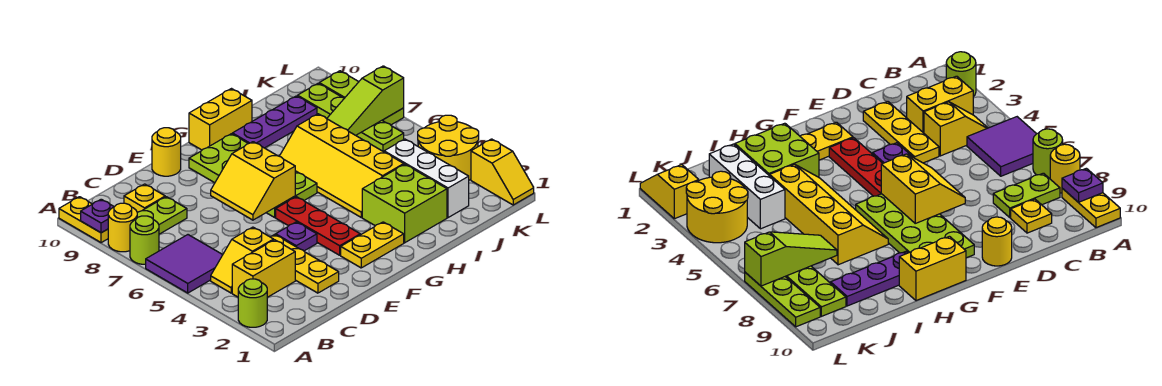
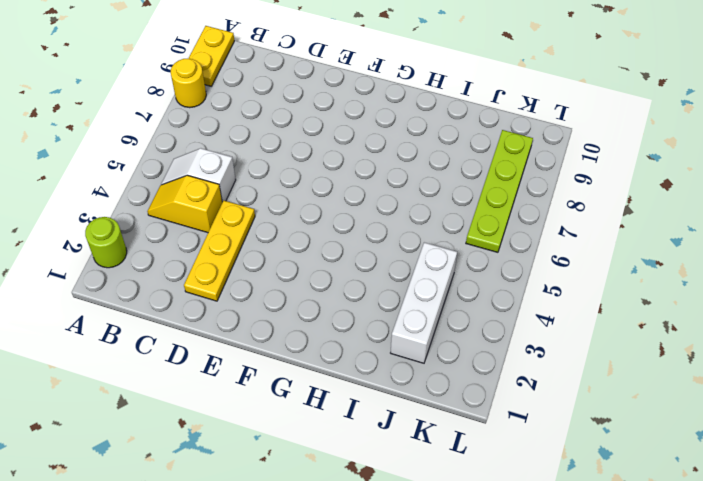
white 1x2 slope [161,148,236,202] -> purple 2x2 tile [146,235,222,293]
none -> lime 1x1 round brick [130,216,159,264]
none -> yellow 1x2 brick [232,240,295,297]
none -> lime 1x2 plate [137,197,187,234]

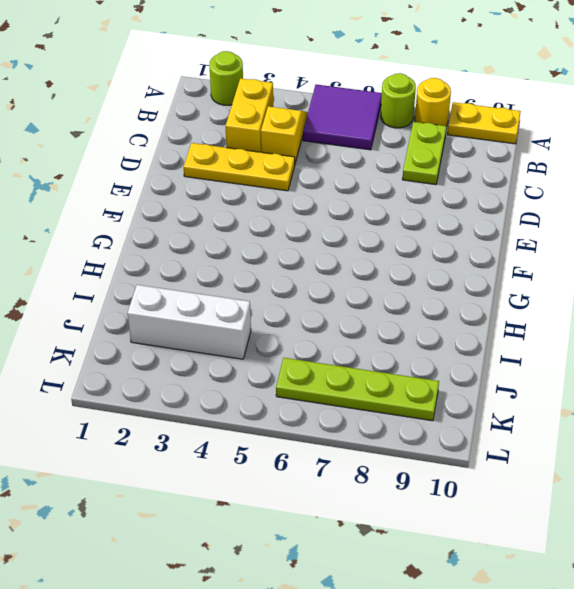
none -> yellow 1x1 plate [124,184,165,213]
none -> purple 1x1 plate [276,222,317,251]
none -> yellow 1x1 round brick [152,128,181,176]

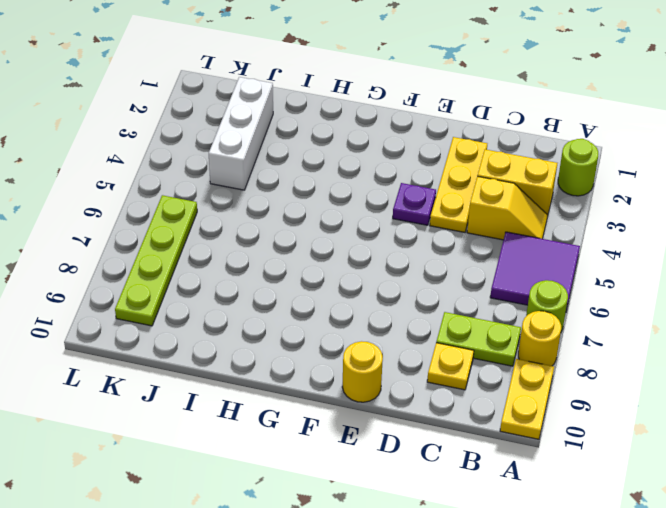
none -> yellow 1x2 plate [341,222,404,268]
none -> red 1x3 plate [276,197,360,255]
none -> lime 2x4 plate [189,134,317,217]

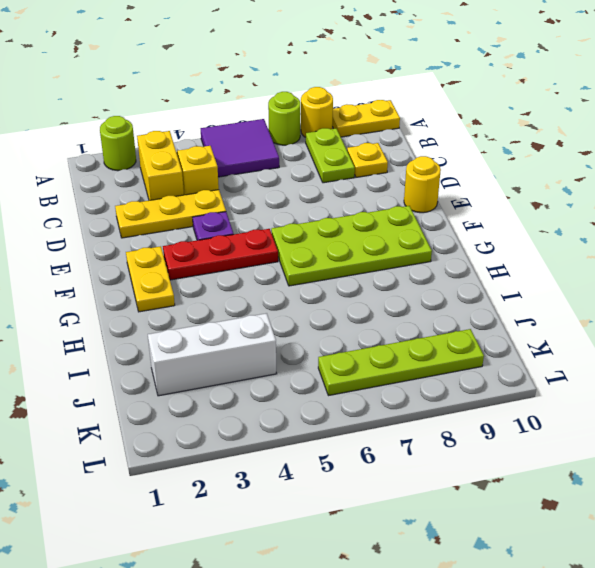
none -> yellow 1x2 brick [189,89,252,150]
none -> lime 2x2 brick [362,164,447,243]
none -> yellow 2x4 slope [280,114,404,217]

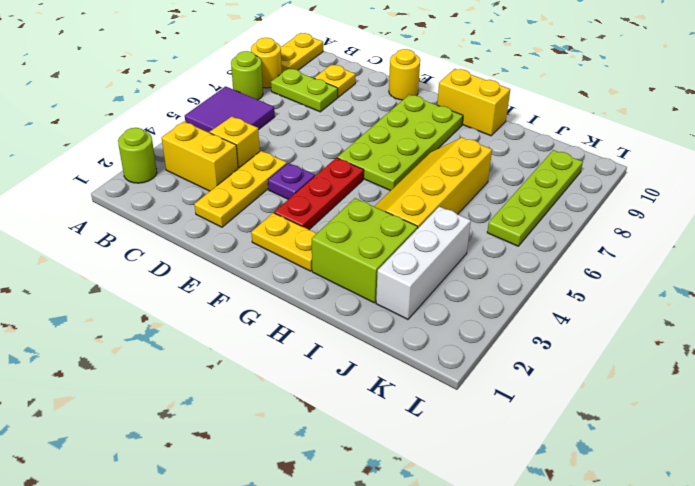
none -> purple 1x3 plate [232,96,317,148]
none -> yellow 2x2 round brick [418,115,479,180]
none -> yellow 1x2 slope [471,139,534,205]

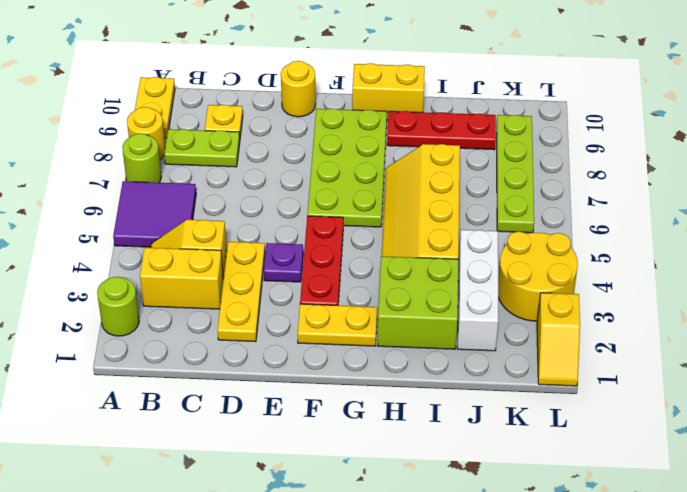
red 1x3 plate [387,111,496,150] -> purple 1x3 plate [232,96,317,148]
none -> lime 1x3 plate [319,71,404,125]
none -> purple 1x1 plate [81,199,114,233]
none -> yellow 2x2 slope [211,142,295,220]

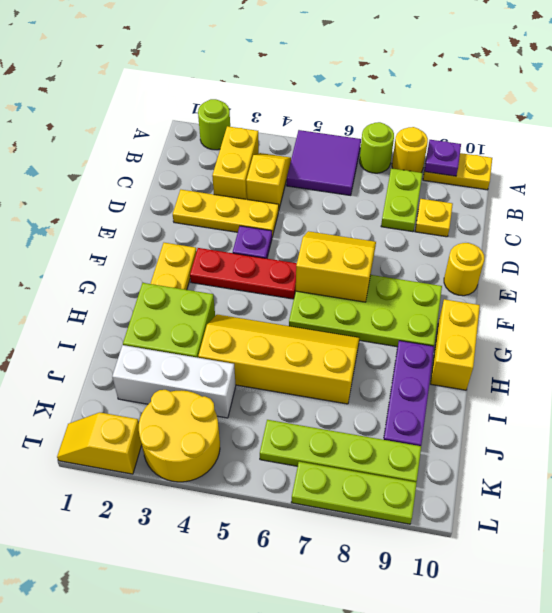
none -> lime 1x3 slope [327,66,404,135]

